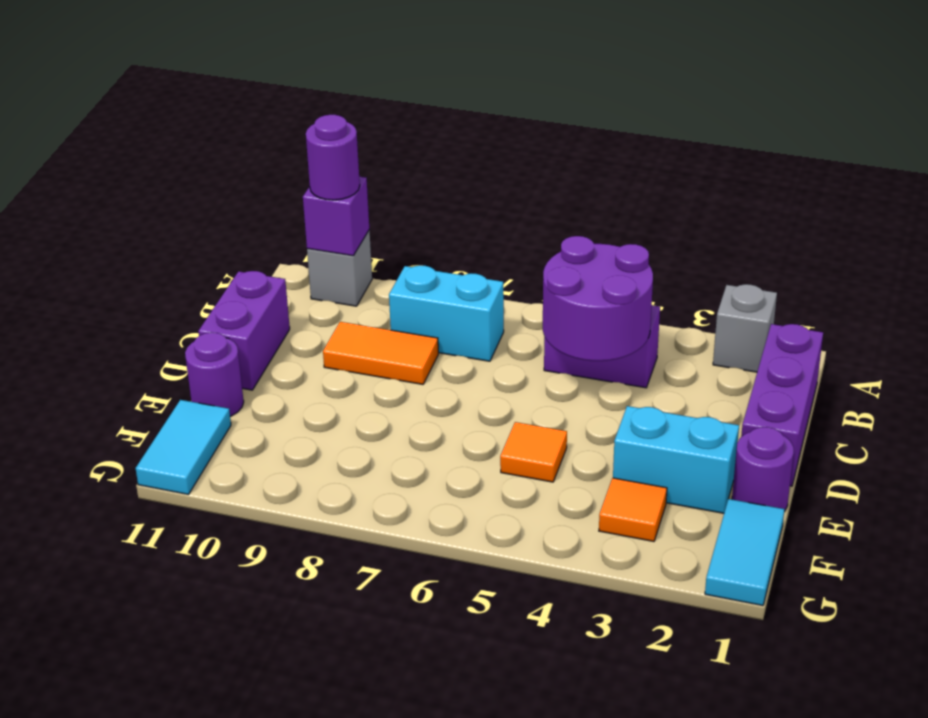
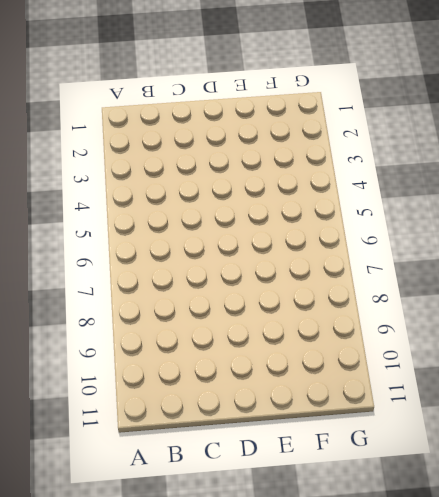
none -> grey 1x1 brick [713,284,777,372]
none -> grey 1x1 brick [307,230,372,306]
none -> purple 1x3 brick [741,324,823,486]

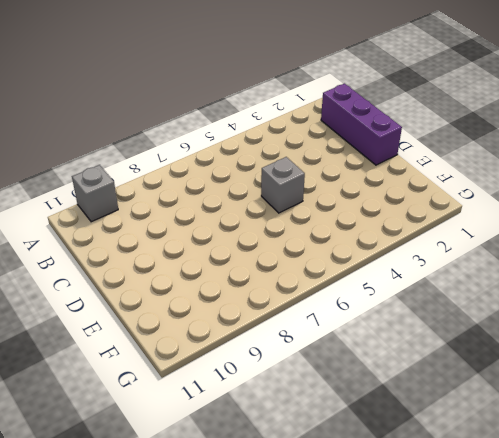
grey 1x1 brick [261,157,305,213] -> grey 1x1 brick moved to [713,284,777,372]
none -> purple 1x2 brick [544,305,660,388]
none -> cyan 1x2 brick [389,265,504,361]
none -> orange 1x2 tile [323,322,438,384]

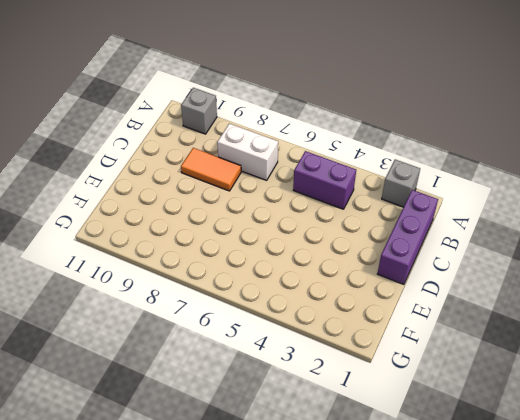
white 1x2 brick [217,124,278,180] -> cyan 1x2 brick [389,265,504,361]
none -> purple 1x2 brick [198,271,290,390]
none -> purple 1x1 round brick [732,427,794,511]
none -> cyan 1x2 brick [613,406,739,513]

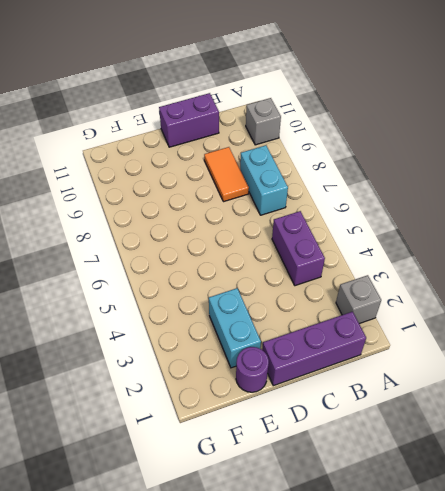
none -> orange 1x1 tile [500,422,567,482]
none -> purple 1x1 round brick [185,332,244,416]
none -> cyan 1x2 tile [705,499,784,606]

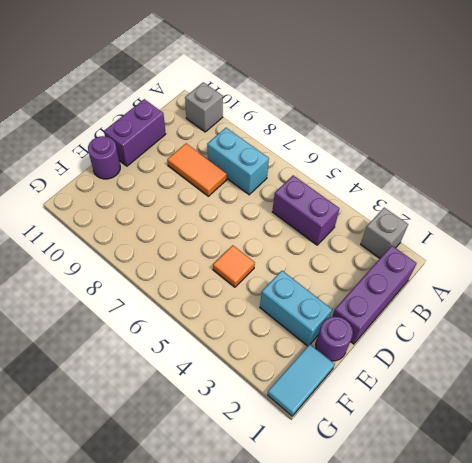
none -> orange 1x1 tile [599,478,667,541]
none -> cyan 1x2 tile [136,400,231,495]
none -> purple 1x1 brick [303,177,369,256]

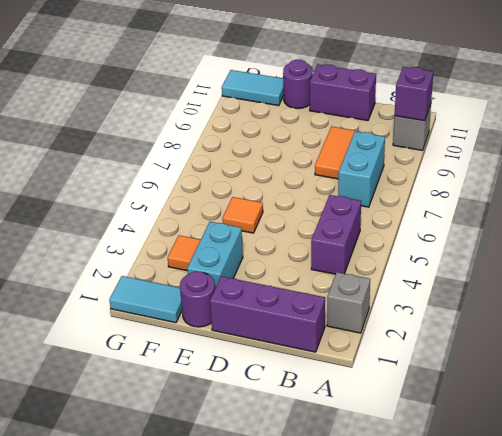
none -> purple 2x2 round brick [543,236,653,361]
none -> purple 1x1 round brick [306,115,360,200]

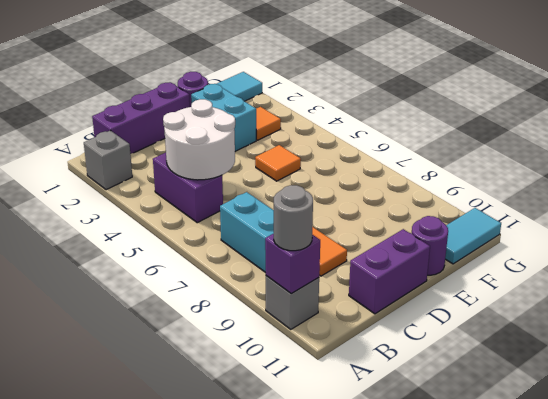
grey 1x1 round brick [274,185,313,251] -> purple 1x1 round brick [306,115,360,200]
white 2x2 round brick [163,99,235,180] -> purple 2x2 round brick [543,236,653,361]

